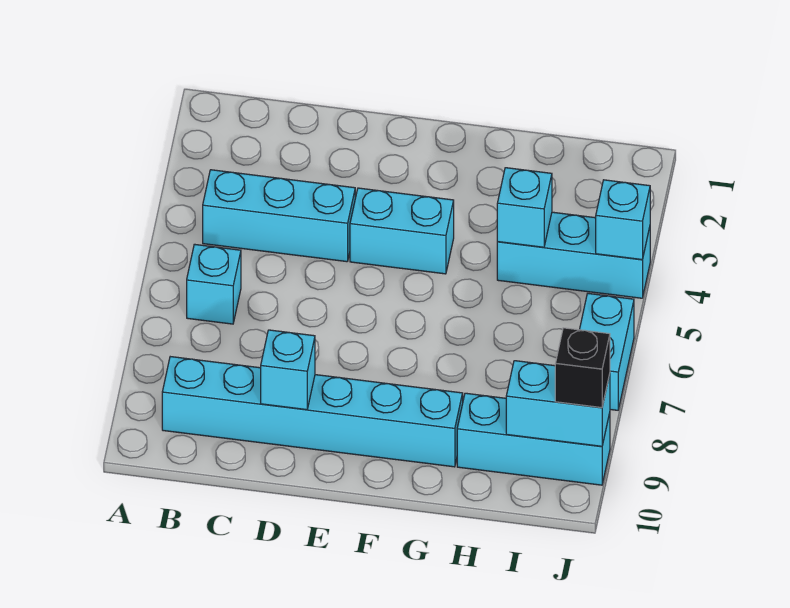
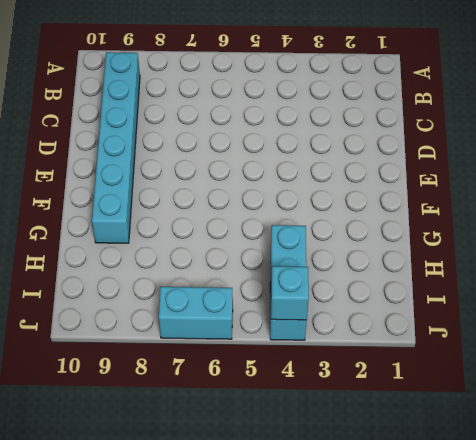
none -> cyan 1x3 brick [203,170,355,262]
none -> cyan 1x1 brick [187,244,241,324]
none -> cyan 1x2 brick [350,188,454,274]

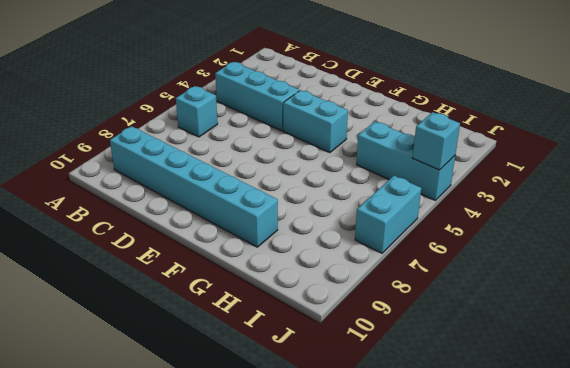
none -> cyan 1x3 brick [457,393,610,485]
none -> cyan 1x1 brick [261,330,315,410]
none -> cyan 1x1 brick [497,168,552,247]

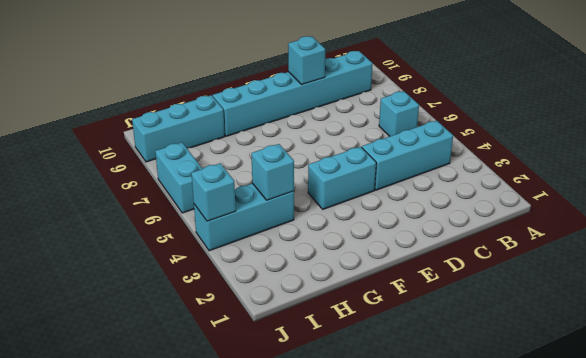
none -> cyan 1x2 brick [506,361,610,446]
none -> black 1x1 brick [555,328,610,408]

